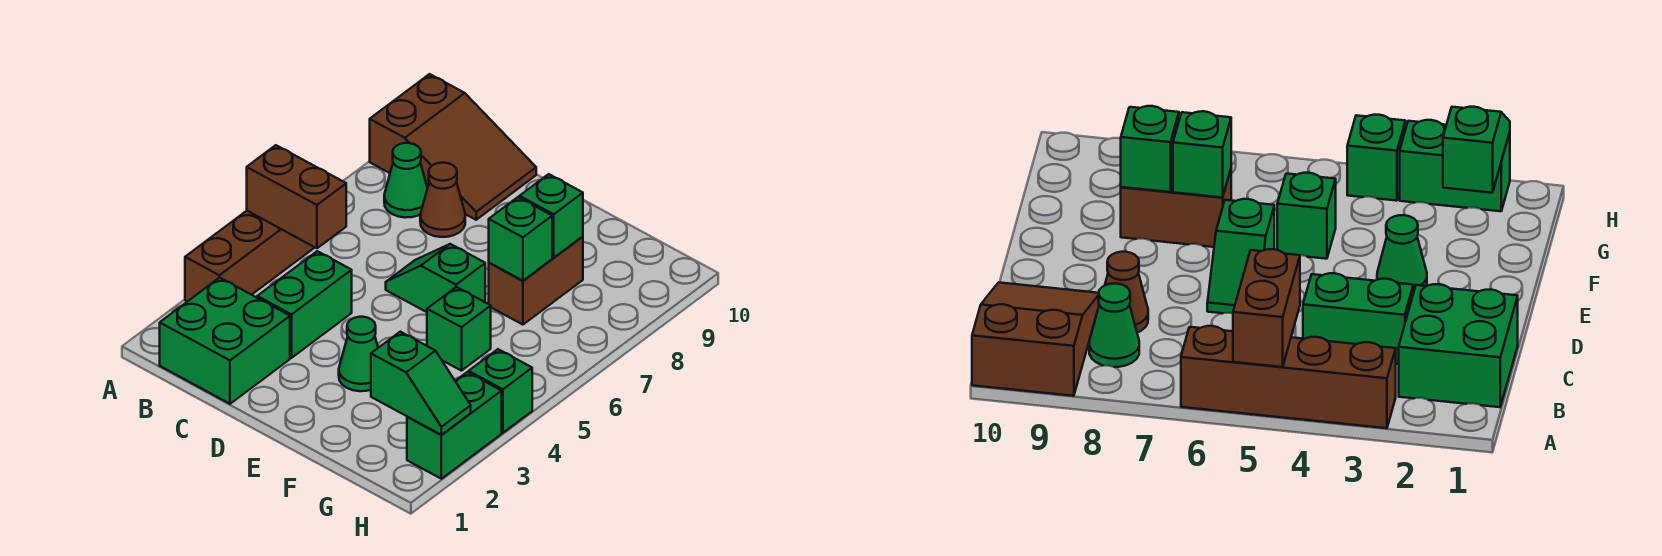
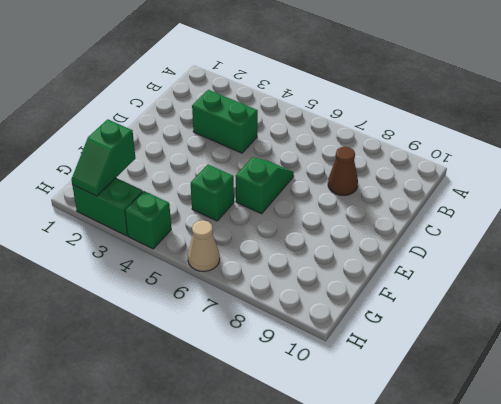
tan 1x1 cone [188,220,220,271] -> none
none -> brown 1x4 brick [185,211,315,302]
none -> brown 2x3 slope [370,74,536,220]
none -> green 2x2 brick [160,278,290,404]

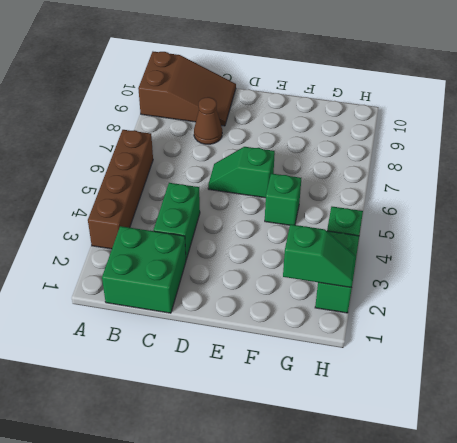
none -> green 1x1 cone [384,143,427,218]
none -> green 1x1 cone [339,317,378,391]
none -> brown 1x2 brick [489,236,583,325]

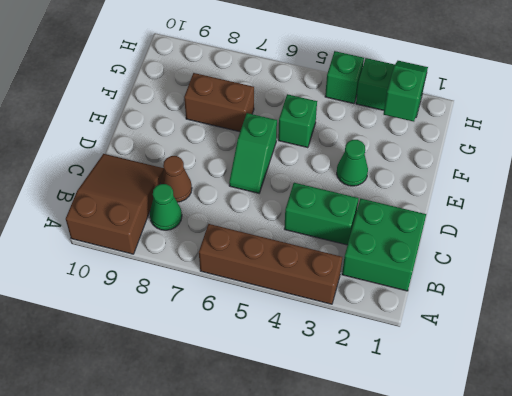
none -> brown 1x2 brick [247,145,346,248]
none -> green 1x1 brick [489,197,552,281]
none -> green 1x1 brick [519,174,583,258]

